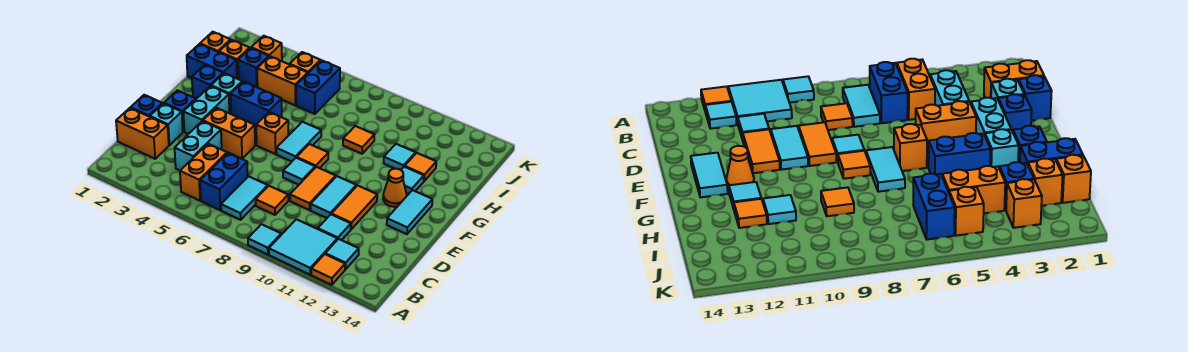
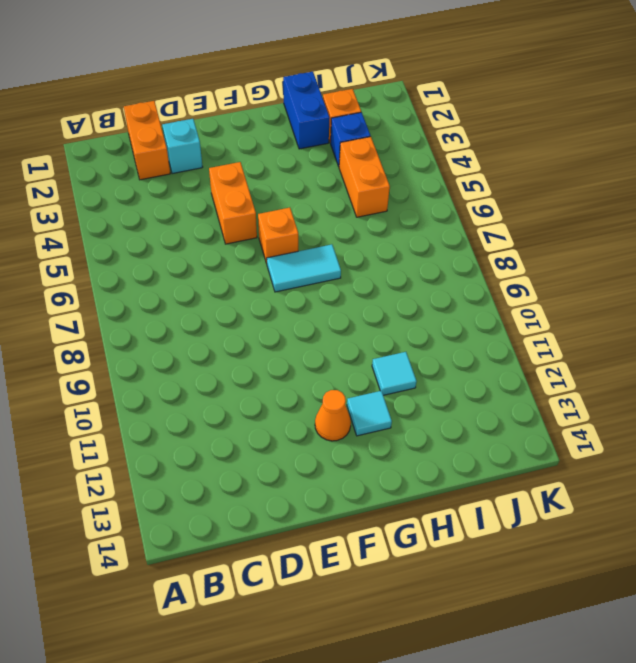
none -> cyan 1x1 tile [248,224,281,254]
none -> cyan 2x2 tile [269,219,337,275]
none -> orange 1x1 tile [311,254,345,285]
none -> orange 1x2 brick [180,144,227,201]

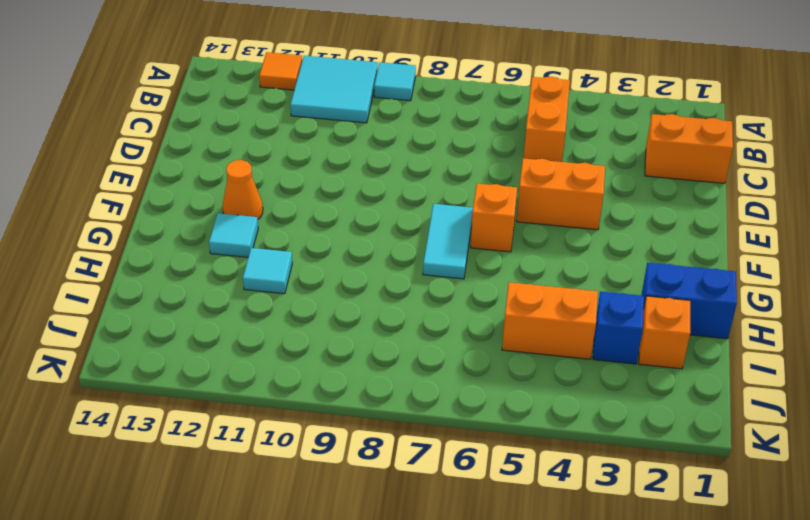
none -> blue 1x2 brick [200,153,248,210]
none -> cyan 1x2 tile [221,176,268,220]
none -> cyan 1x1 tile [325,239,359,270]
none -> cyan 1x2 brick [175,121,222,170]

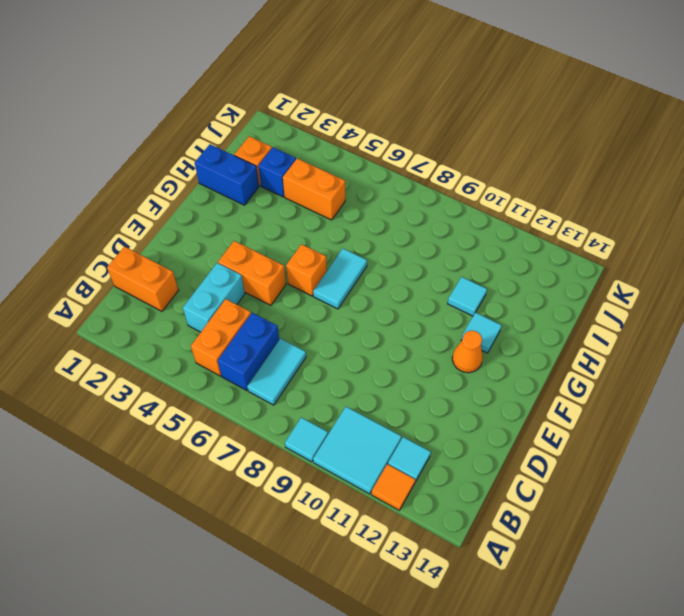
none -> orange 1x1 tile [256,186,288,215]
none -> cyan 1x1 tile [318,215,351,240]
none -> blue 1x1 brick [131,95,162,117]
none -> cyan 1x1 brick [150,103,183,145]

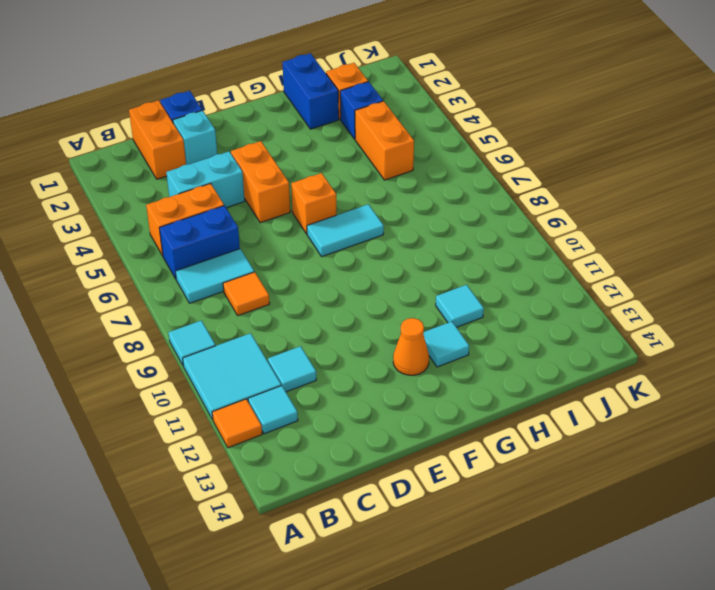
none -> orange 1x2 tile [290,167,336,210]
none -> cyan 1x2 tile [311,176,356,218]
none -> orange 1x2 tile [331,186,377,229]
none -> blue 1x1 brick [164,90,196,132]

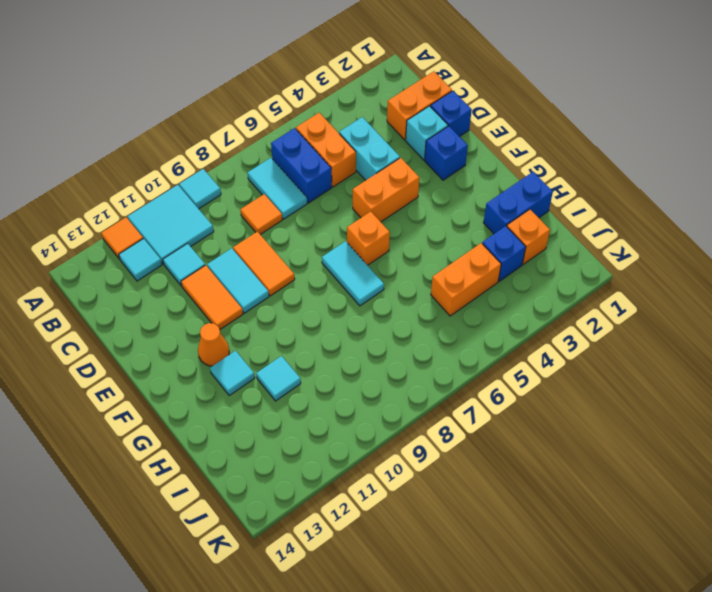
none -> cyan 1x2 brick [183,86,229,134]
none -> cyan 1x1 tile [283,158,315,185]
none -> cyan 1x2 tile [387,190,432,234]
none -> orange 1x1 tile [297,144,328,168]

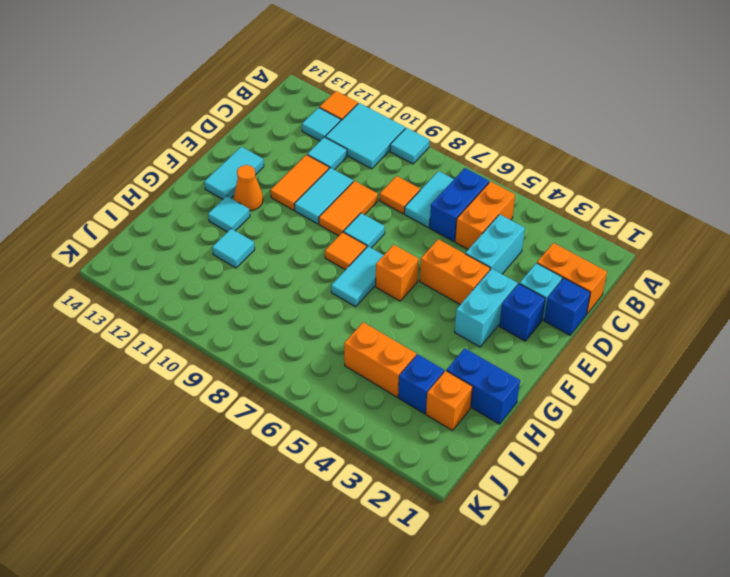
none -> blue 1x1 brick [192,65,223,99]
none -> cyan 1x1 brick [211,73,242,114]
none -> blue 1x2 brick [230,82,282,126]
none -> orange 1x1 tile [343,126,374,154]

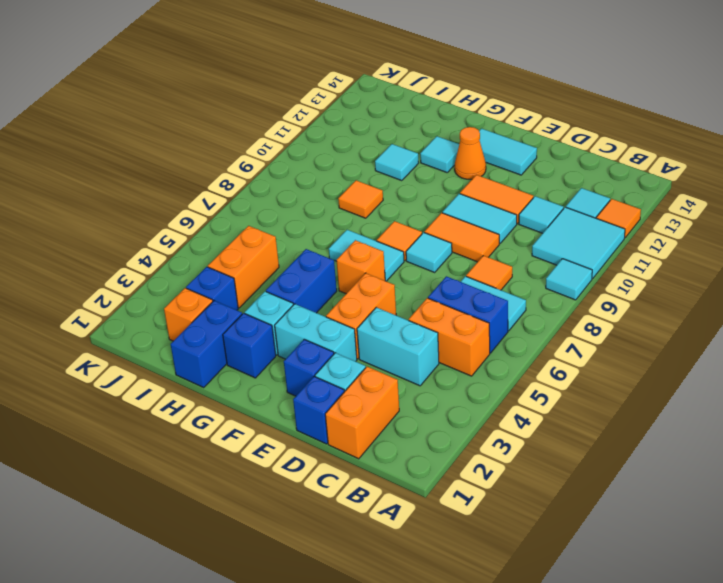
none -> orange 1x1 tile [405,153,436,181]
none -> orange 1x1 brick [200,32,231,52]
none -> blue 1x2 brick [296,60,340,114]
none -> orange 1x1 brick [251,36,282,61]

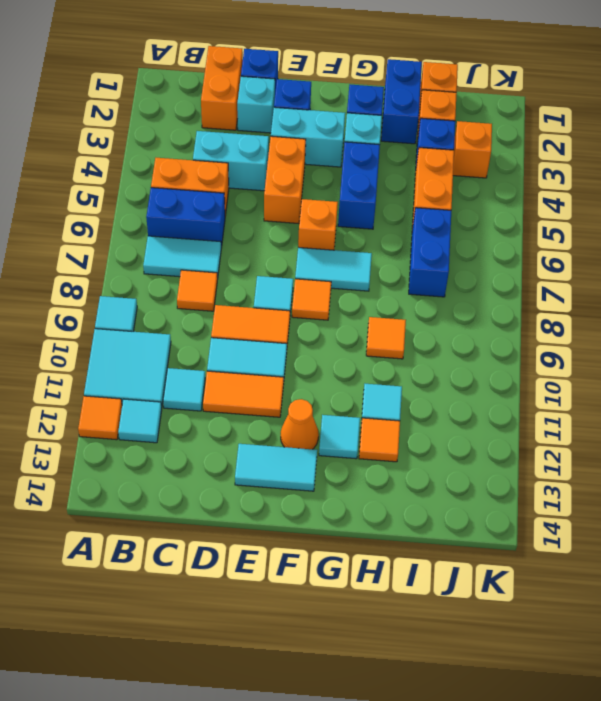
blue 1x2 brick [409,208,451,297] -> blue 1x2 brick turned to [296,60,340,114]
none -> orange 1x1 brick [290,52,320,73]

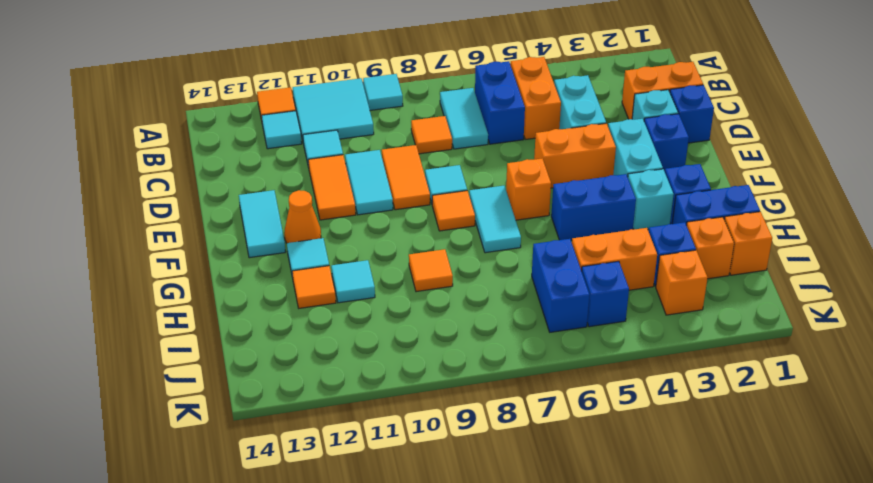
blue 1x1 brick [582,261,629,327] -> orange 1x1 brick [290,52,320,73]

